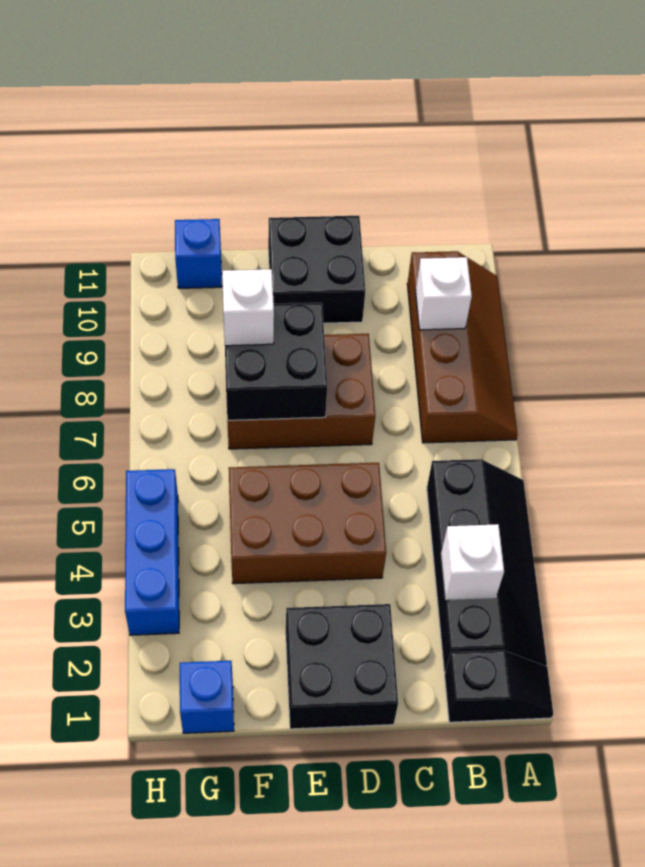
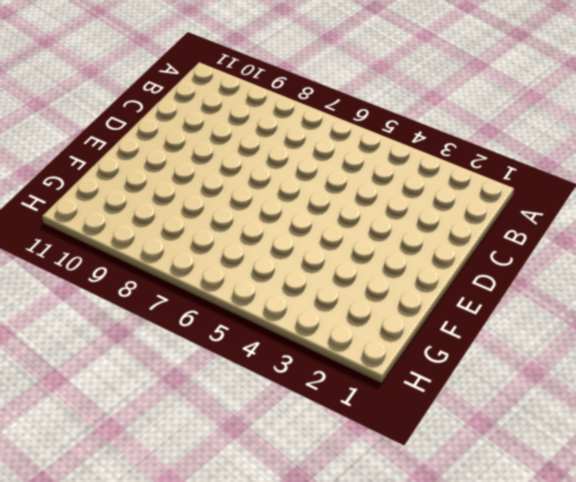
none -> black 1x2 slope [445,650,553,722]
none -> black 2x4 slope [427,459,547,672]
none -> brown 2x4 slope [407,251,518,443]

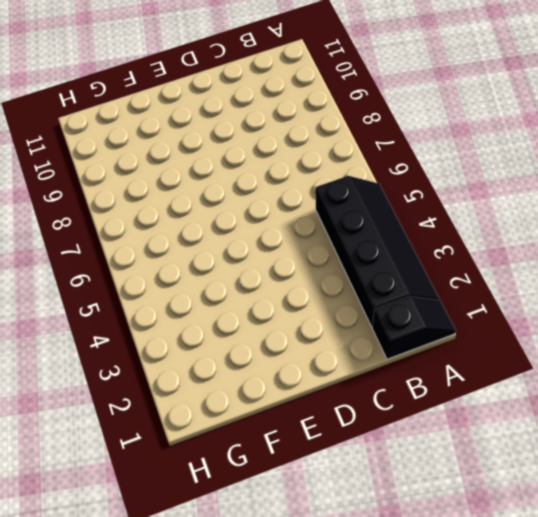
none -> brown 2x4 slope [407,251,518,443]
none -> black 2x2 brick [286,604,398,729]
none -> brown 2x3 brick [229,463,386,584]

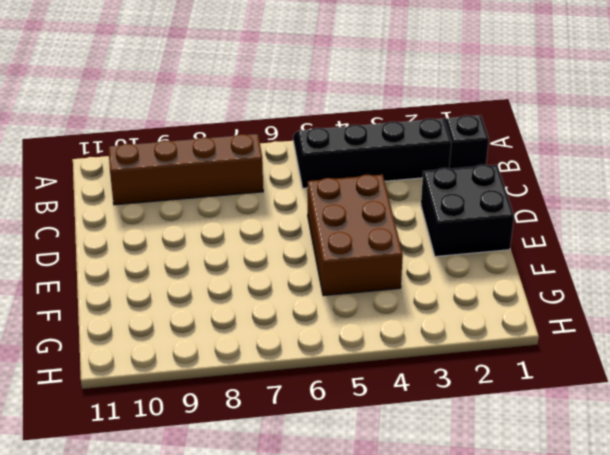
none -> brown 2x3 brick [227,334,375,449]
none -> black 2x2 brick [268,216,365,323]
none -> blue 1x1 brick [180,661,234,733]

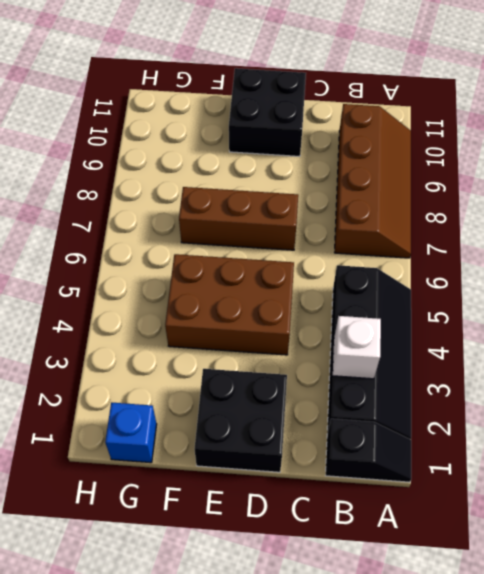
brown 1x3 brick [179,187,298,250] -> brown 2x3 brick [227,334,375,449]
none -> blue 1x1 brick [175,219,222,288]
none -> blue 1x3 brick [125,469,179,635]
none -> white 1x1 brick [416,257,472,330]

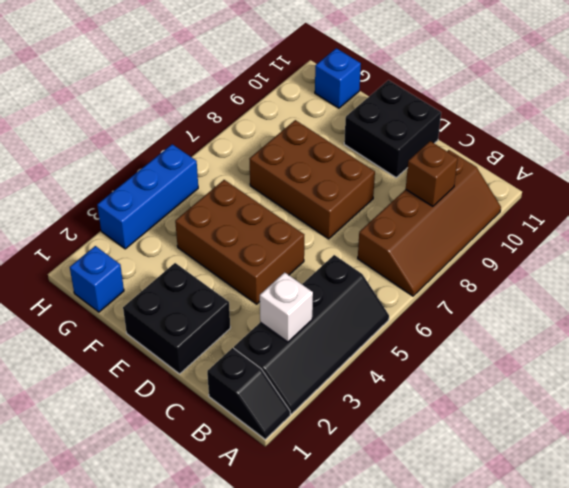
brown 1x1 brick [406,141,458,206] -> white 1x1 brick [416,257,472,330]
none -> black 2x2 brick [225,303,327,420]
none -> white 1x1 brick [222,269,274,346]

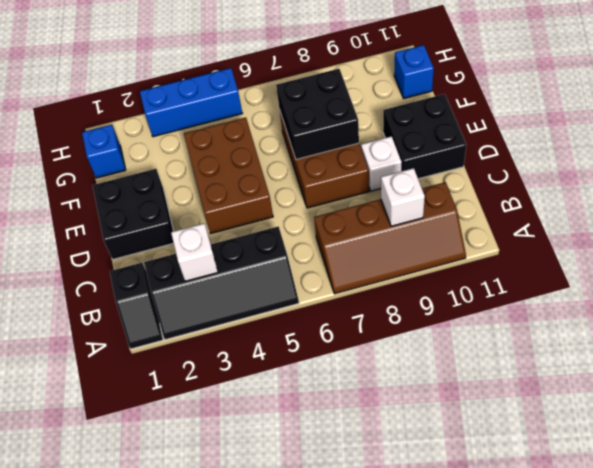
white 1x1 brick [361,136,402,191] -> white 1x1 brick moved to [222,269,274,346]

